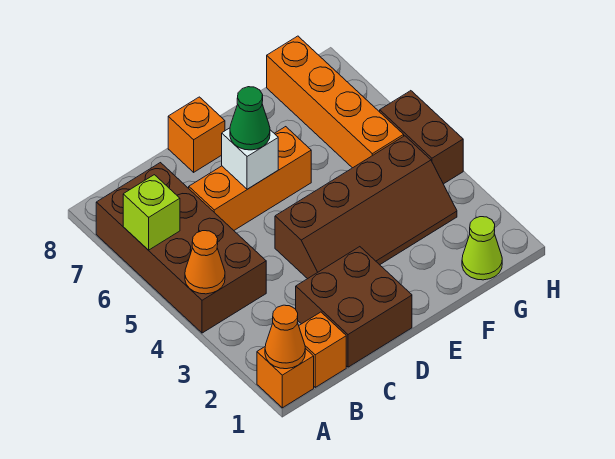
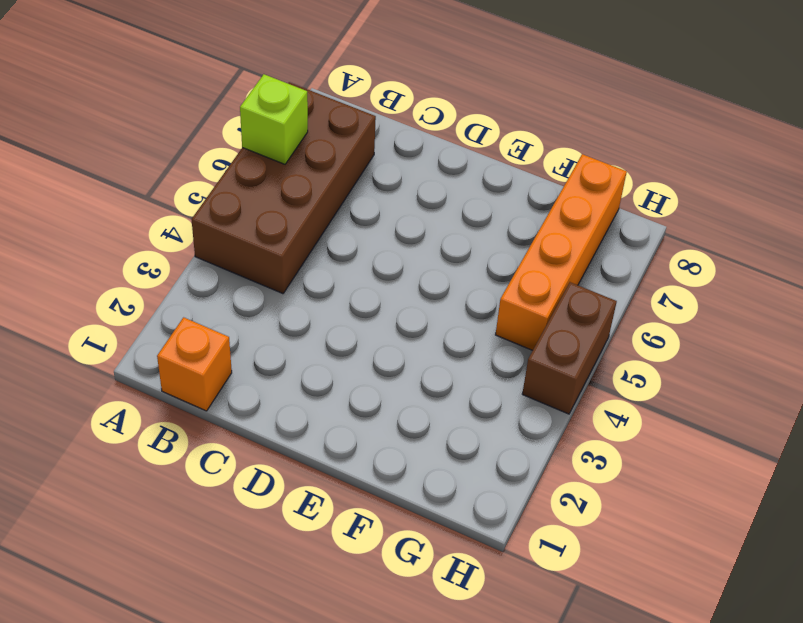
none -> orange 1x1 brick [257,347,314,408]
none -> brown 2x2 brick [296,247,412,367]
none -> orange 1x3 brick [189,127,311,230]

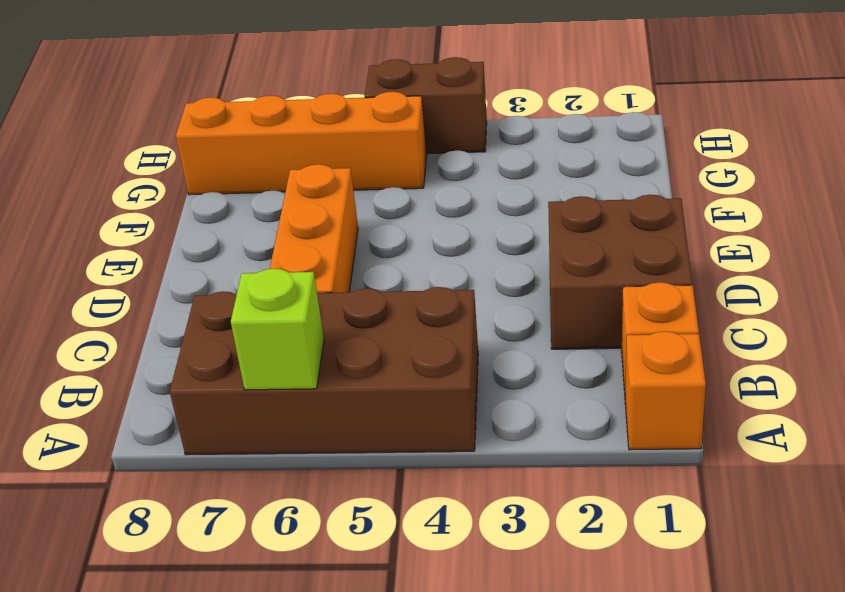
none -> brown 2x4 slope [275,136,457,279]
none -> orange 1x1 brick [168,97,225,172]
none -> lime 1x1 cone [462,217,502,280]

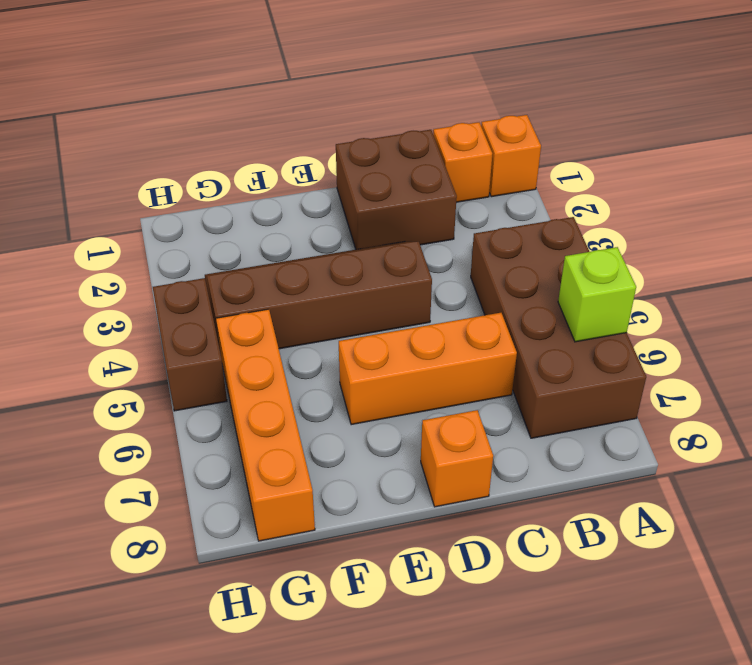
none -> lime 1x1 cone [462,217,502,280]
none -> orange 1x1 cone [265,305,305,369]
none -> orange 1x1 cone [185,231,225,294]

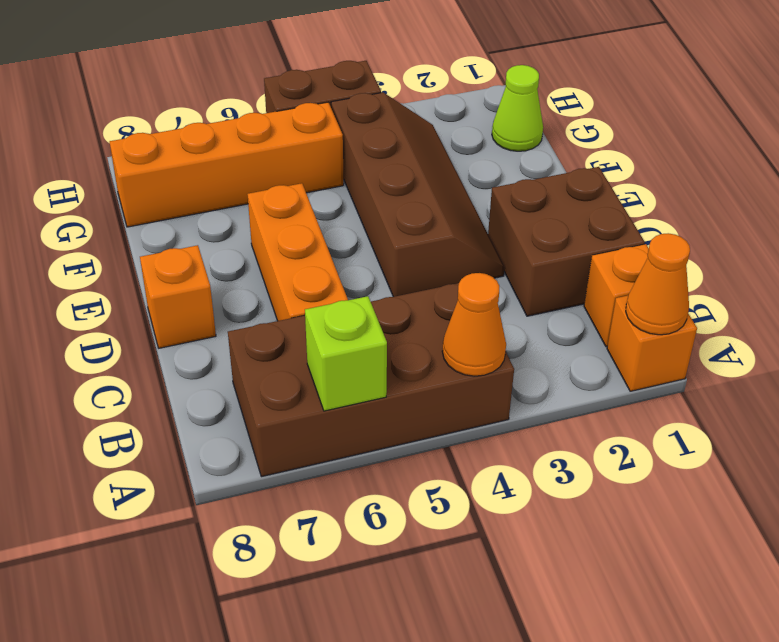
none -> white 1x1 brick [222,128,278,189]
none -> green 1x1 cone [230,87,270,150]

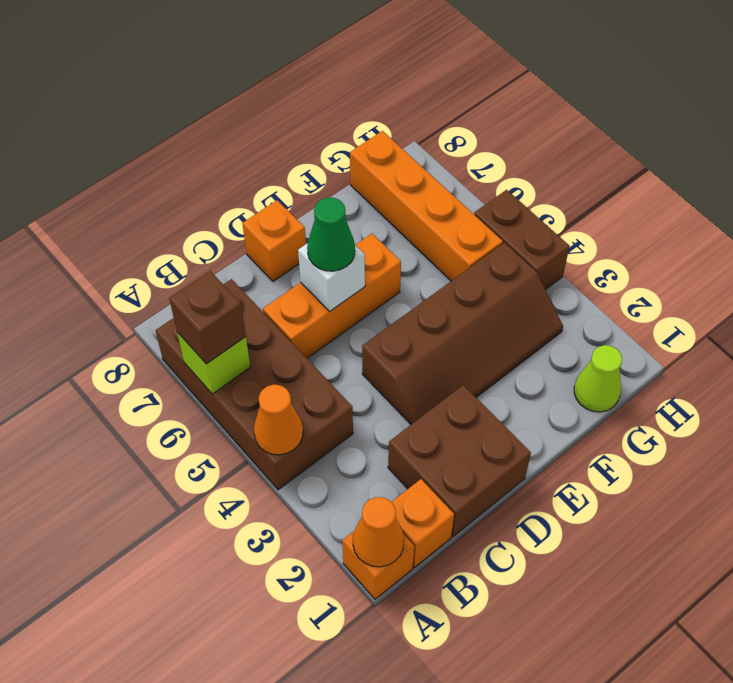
brown 1x1 brick [169,271,246,364] -> none

